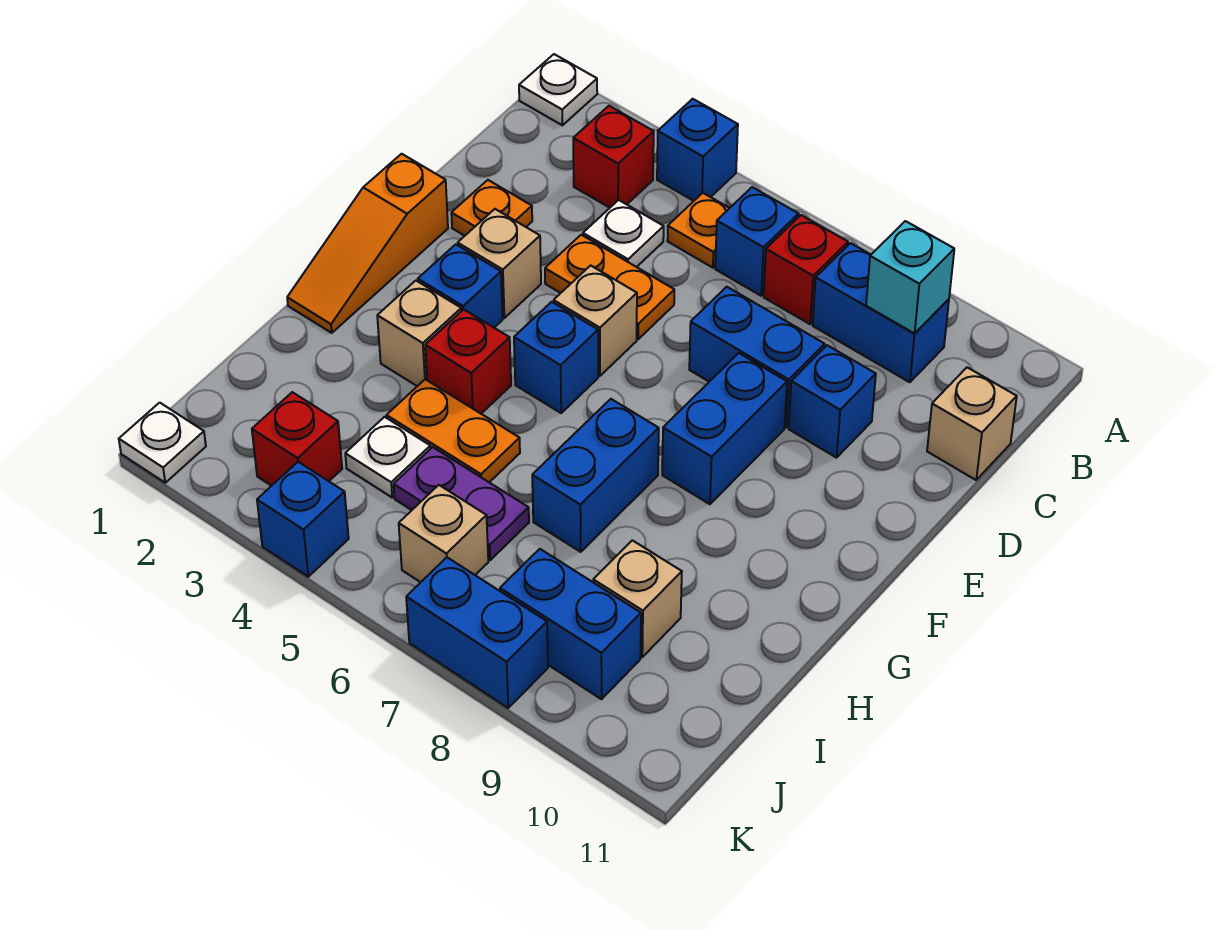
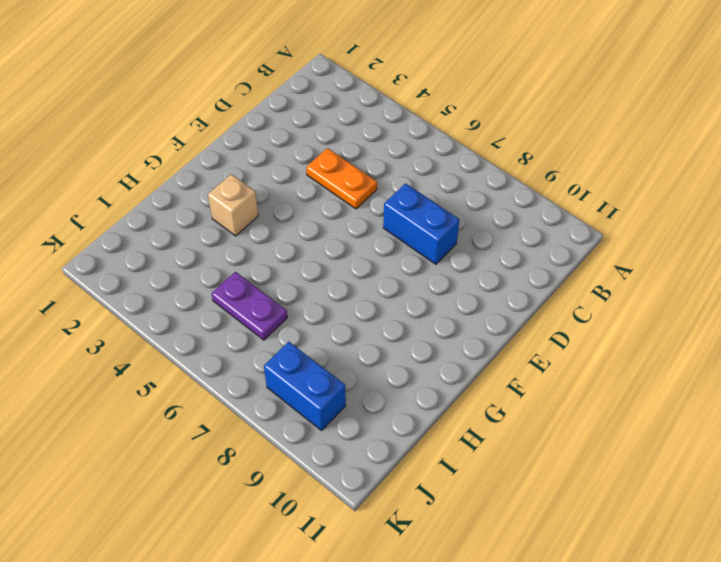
none -> white 1x1 plate [519,54,597,125]
none -> blue 1x1 brick [657,99,738,201]
none -> red 1x1 brick [573,106,654,208]
none -> orange 1x1 plate [667,193,729,268]

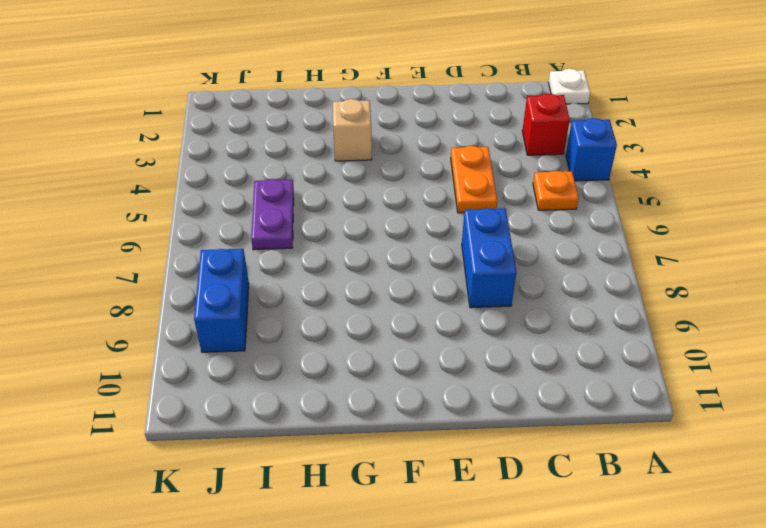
none -> blue 1x1 brick [715,187,799,296]
none -> red 1x1 brick [764,215,848,324]
none -> blue 1x2 brick [813,243,949,382]
none -> white 1x1 plate [583,200,664,267]

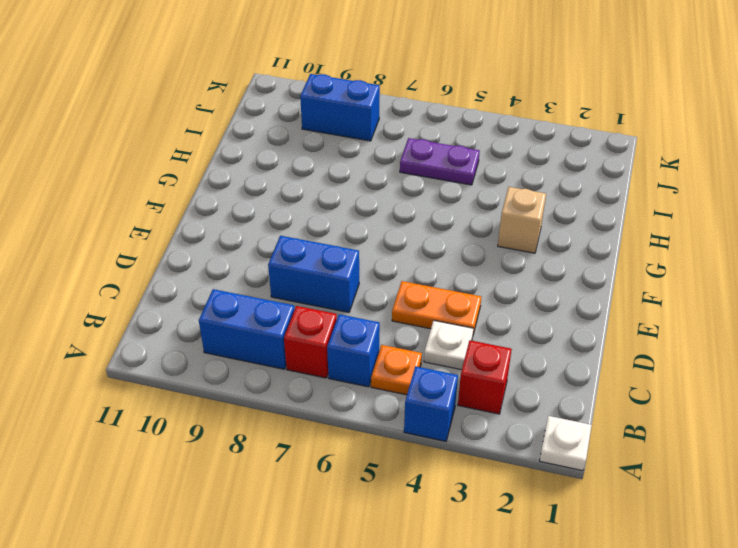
none -> tan 1x1 brick [927,367,1017,480]
none -> orange 1x1 plate [451,180,532,236]
none -> blue 1x1 brick [789,345,876,458]
none -> orange 1x3 slope [287,154,448,333]

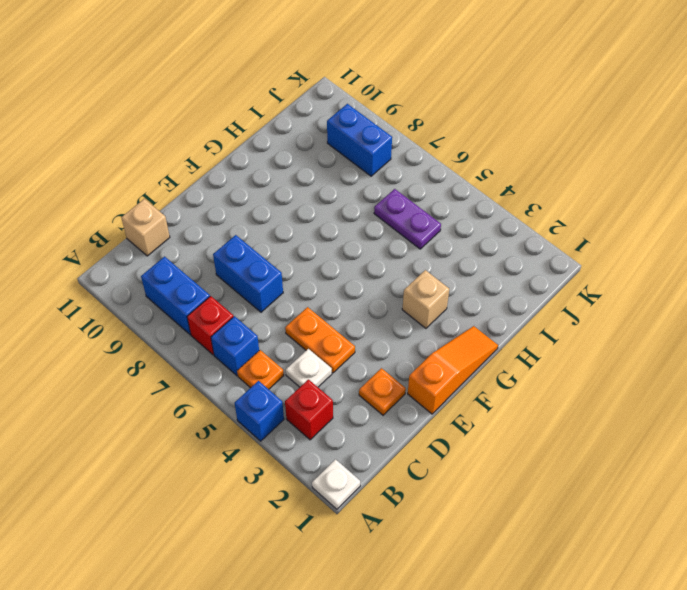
none -> blue 1x1 brick [789,345,876,458]
none -> tan 1x1 brick [458,209,541,318]
none -> tan 1x1 brick [554,265,637,376]
none -> blue 1x2 brick [662,353,787,504]

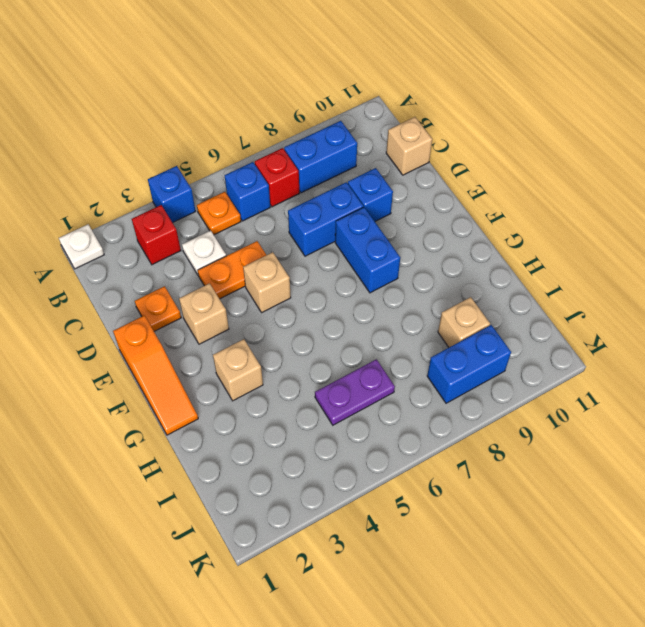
none -> blue 1x1 brick [418,244,503,328]
none -> blue 1x1 brick [514,302,598,413]
none -> red 1x1 brick [425,309,511,414]
none -> blue 1x2 brick [532,399,659,552]

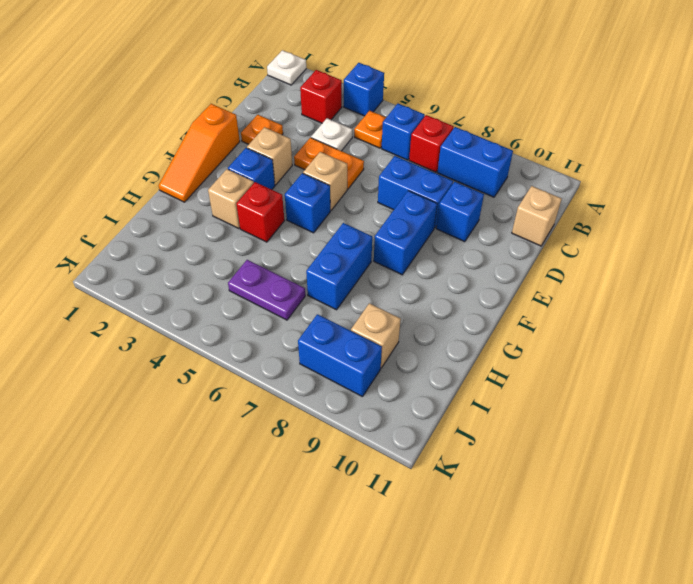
none -> orange 1x2 plate [387,379,520,482]
none -> white 1x1 plate [345,417,431,497]
none -> red 1x1 brick [252,392,342,486]
none -> tan 1x1 brick [399,485,488,582]

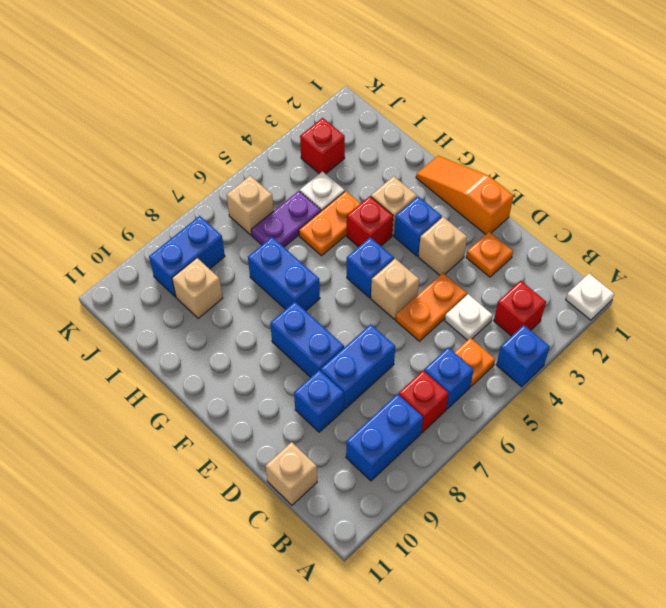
none -> white 1x1 plate [119,403,206,483]
none -> blue 1x1 brick [257,462,349,577]
none -> blue 1x2 brick [406,557,548,708]
none -> cyan 1x1 brick [866,221,954,333]

